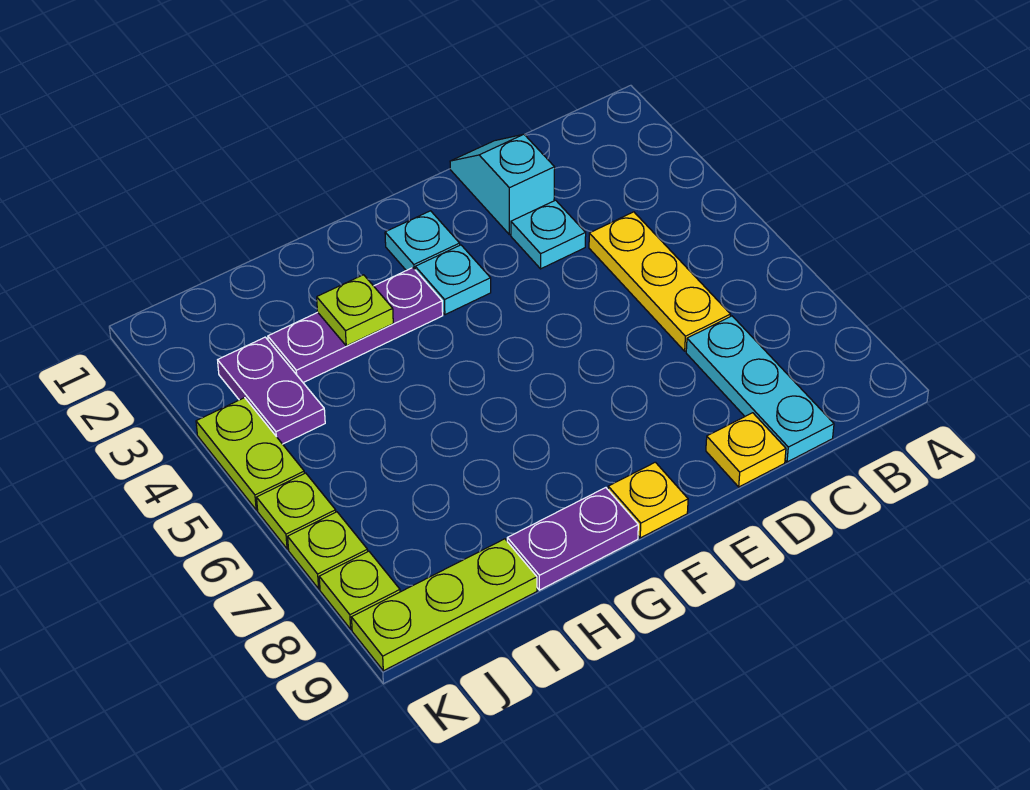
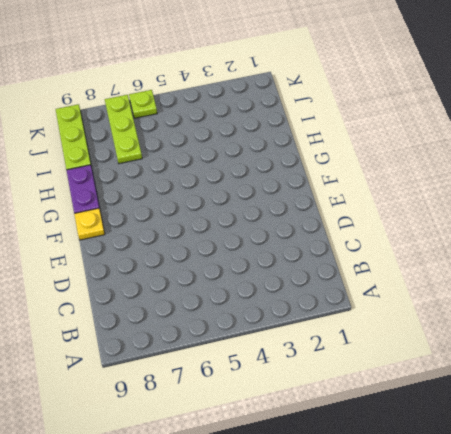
lime 1x3 plate [105,95,142,164] -> lime 1x1 plate [288,512,368,589]
none -> yellow 1x3 plate [589,212,731,351]
none -> cyan 1x3 plate [686,316,834,462]
none -> cyan 1x2 slope [450,134,555,235]

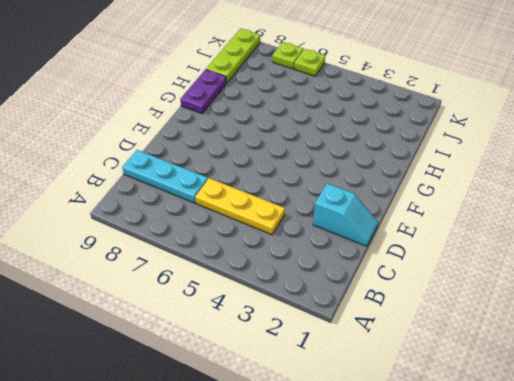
none -> cyan 1x1 plate [511,200,586,269]
none -> yellow 1x1 plate [706,413,786,487]
none -> cyan 1x1 plate [385,211,460,271]

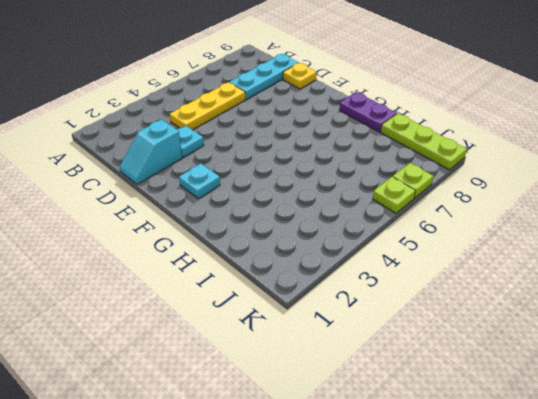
none -> cyan 1x1 plate [415,245,491,315]
none -> yellow 1x1 plate [608,462,688,538]
none -> purple 1x3 plate [268,268,443,383]

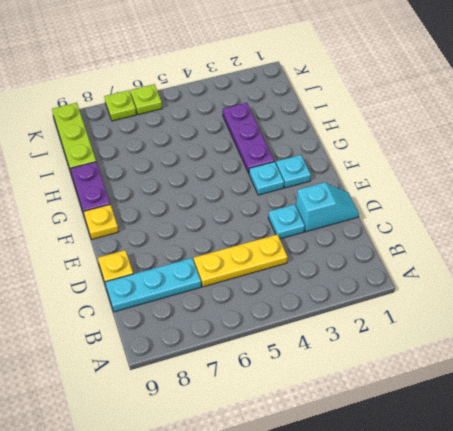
none -> purple 1x2 plate [218,337,325,444]
none -> lime 1x2 plate [196,398,304,510]
none -> lime 1x1 plate [319,551,400,629]

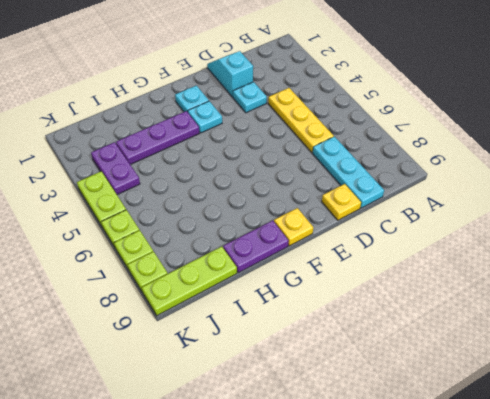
none -> lime 1x1 plate [317,275,393,346]

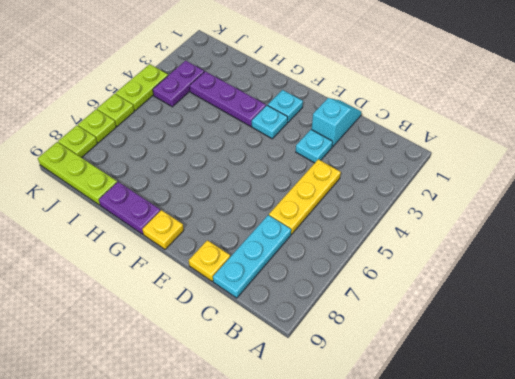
none -> lime 1x1 plate [317,275,393,346]

